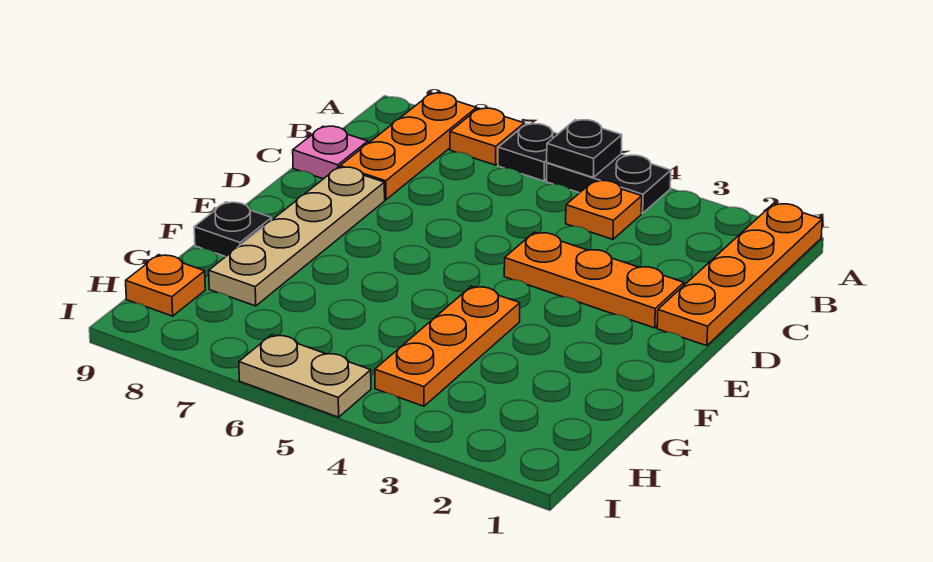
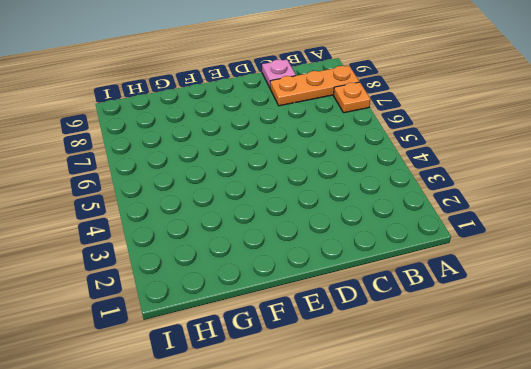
none -> orange 1x4 plate [657,203,822,346]
none -> black 1x2 plate [547,154,671,213]
none -> black 1x1 plate [498,124,558,181]

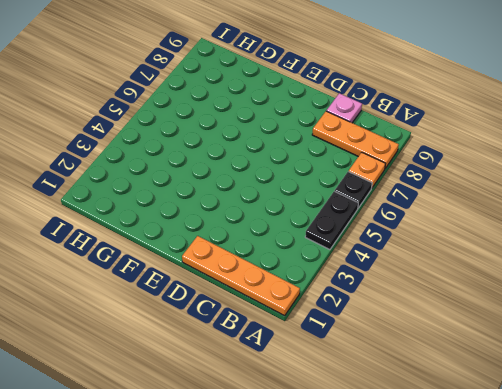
none -> orange 1x1 plate [566,180,642,239]
none -> orange 1x3 plate [504,232,684,328]
none -> tan 1x4 plate [209,167,385,306]

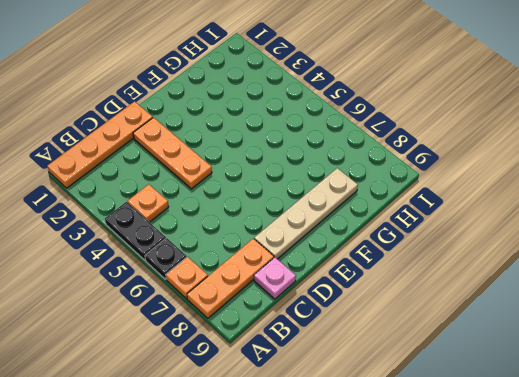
none -> orange 1x3 plate [375,286,520,406]
none -> black 1x1 plate [194,202,272,257]
none -> orange 1x1 plate [126,255,205,316]

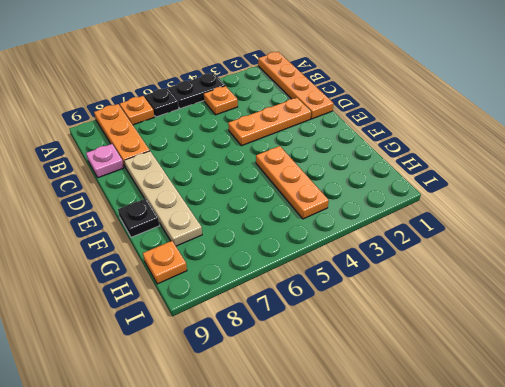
none -> tan 1x2 plate [239,335,371,417]
none -> black 1x1 plate [547,120,622,177]

